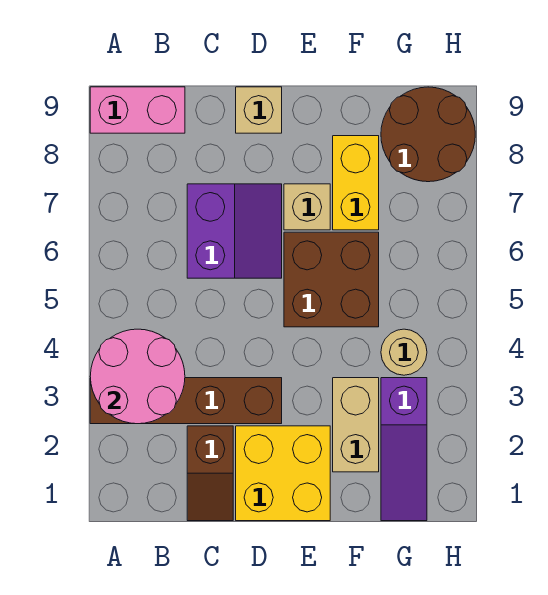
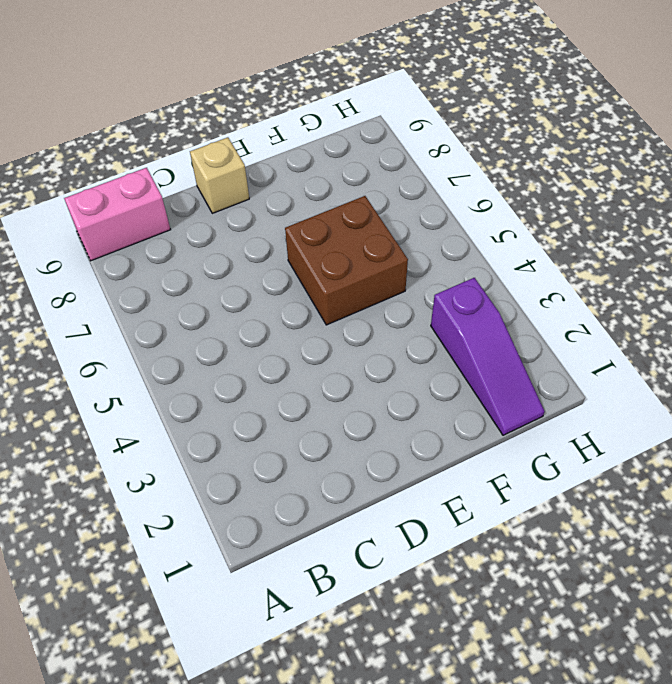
none -> brown 1x4 brick [90,378,282,424]
none -> brown 1x2 slope [187,426,233,521]
none -> purple 2x2 slope [187,184,282,278]

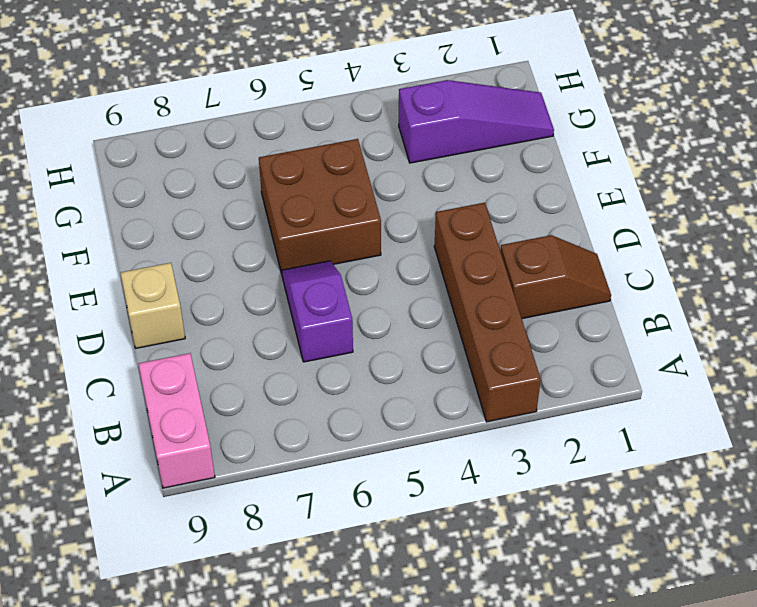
purple 1x2 slope [282,261,353,362] -> purple 2x2 slope [187,184,282,278]
none -> yellow 2x2 brick [236,426,330,521]
none -> tan 1x1 brick [284,184,330,230]
none -> tan 1x2 brick [333,378,379,472]

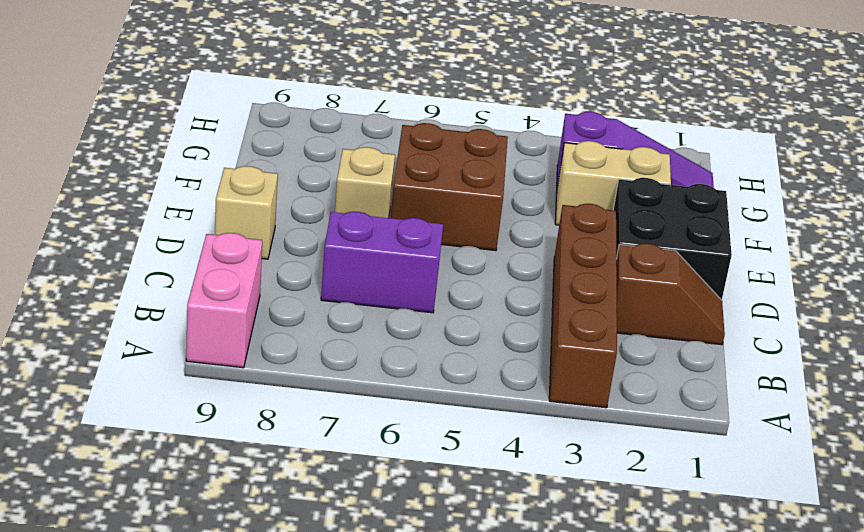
black 2x2 brick [613,178,732,300] -> yellow 2x2 brick [236,426,330,521]
none -> yellow 1x2 brick [333,136,379,230]
none -> tan 1x1 round brick [381,329,427,375]
none -> brown 2x2 round brick [381,87,475,182]

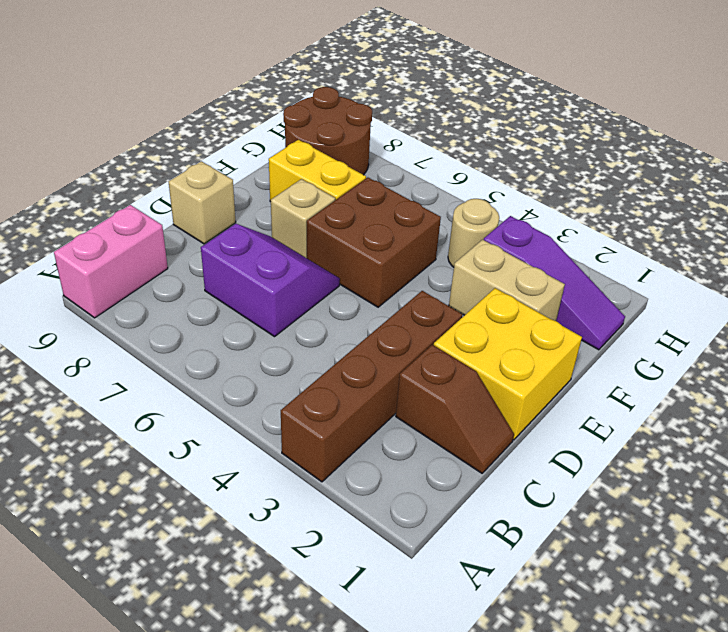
none -> pink 2x2 round brick [90,329,185,424]

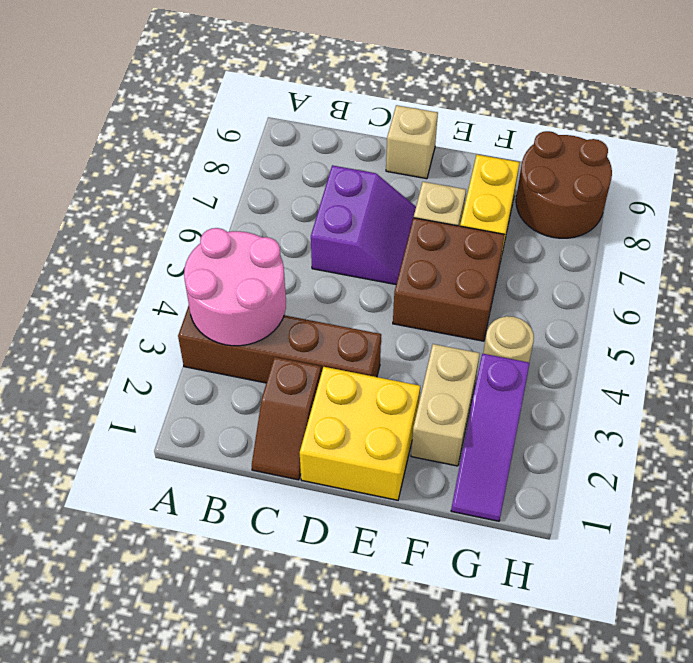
none -> pink 1x2 brick [90,87,185,133]

